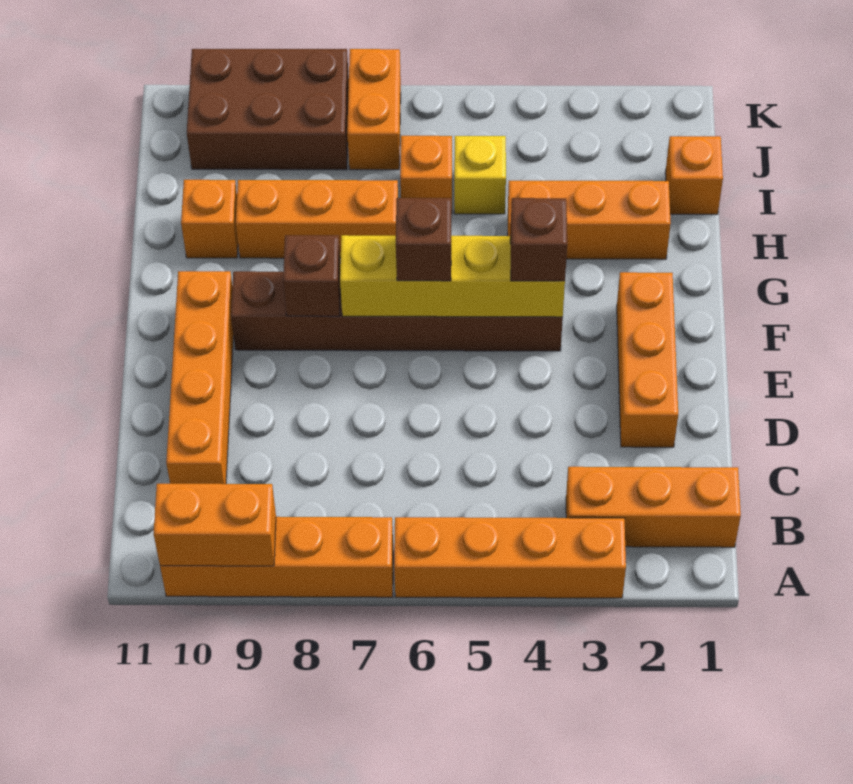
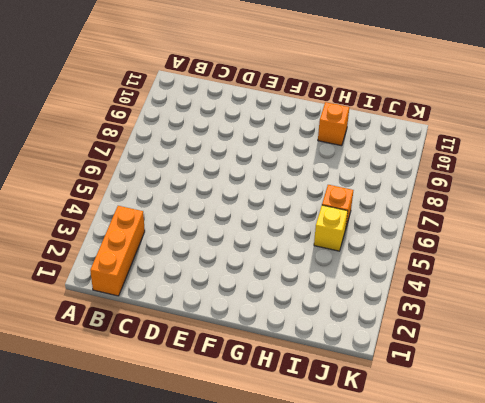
none -> orange 1x4 brick [394,517,626,598]
none -> orange 1x4 brick [160,517,393,597]
none -> orange 1x4 brick [166,271,233,484]

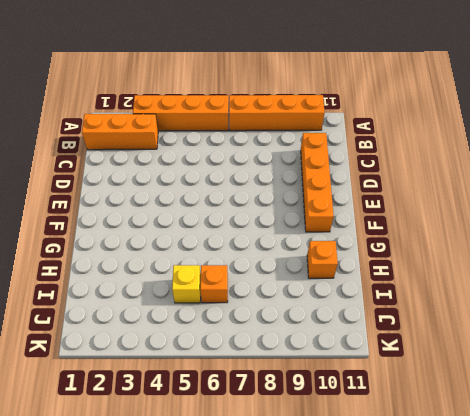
none -> orange 1x3 brick [617,272,678,447]
none -> brown 1x6 brick [231,271,563,351]
none -> orange 1x3 brick [508,181,671,259]

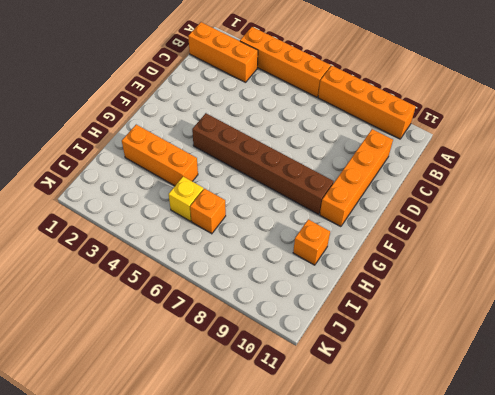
none -> orange 1x3 brick [617,272,678,447]
none -> orange 1x3 brick [236,180,398,258]
none -> orange 1x1 brick [665,136,723,214]

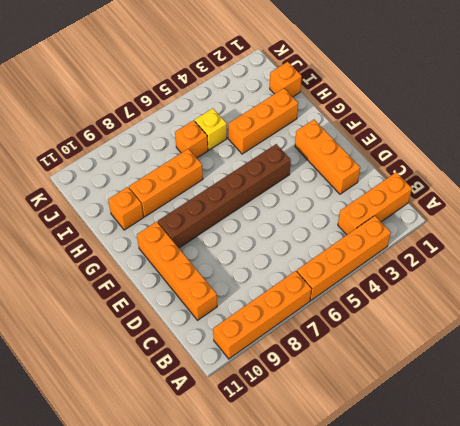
none -> orange 1x2 brick [347,49,401,170]
none -> brown 2x3 brick [187,49,349,170]
none -> orange 1x2 brick [154,484,276,566]

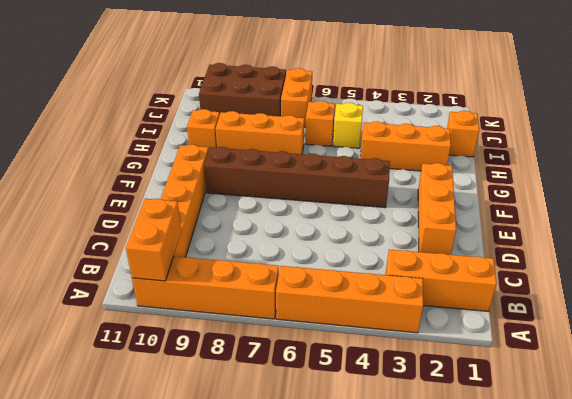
orange 1x2 brick [126,199,181,281] -> orange 1x2 brick turned to [154,484,276,566]
none -> yellow 1x4 brick [340,235,565,317]
none -> brown 1x1 brick [283,235,340,316]
none -> brown 1x1 brick [510,198,567,281]

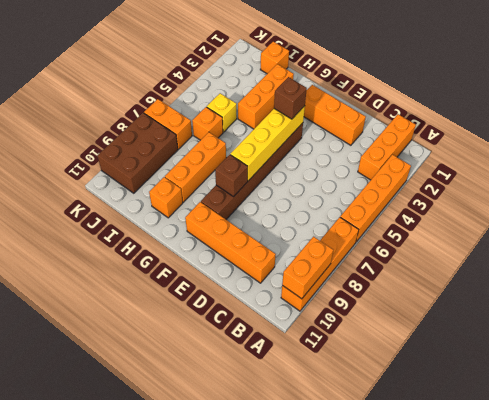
none -> brown 1x1 brick [396,198,451,281]

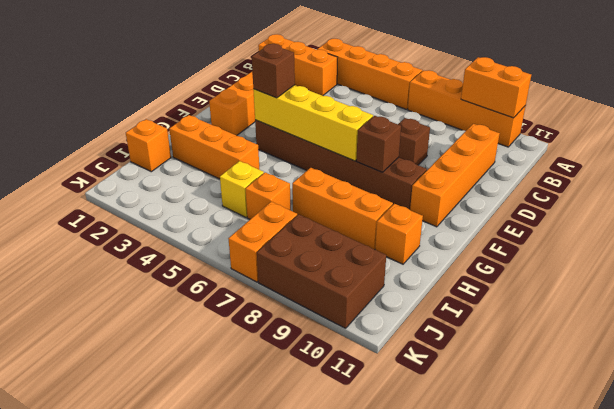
brown 1x1 brick [398,118,430,165] -> brown 1x1 brick moved to [396,198,451,281]

